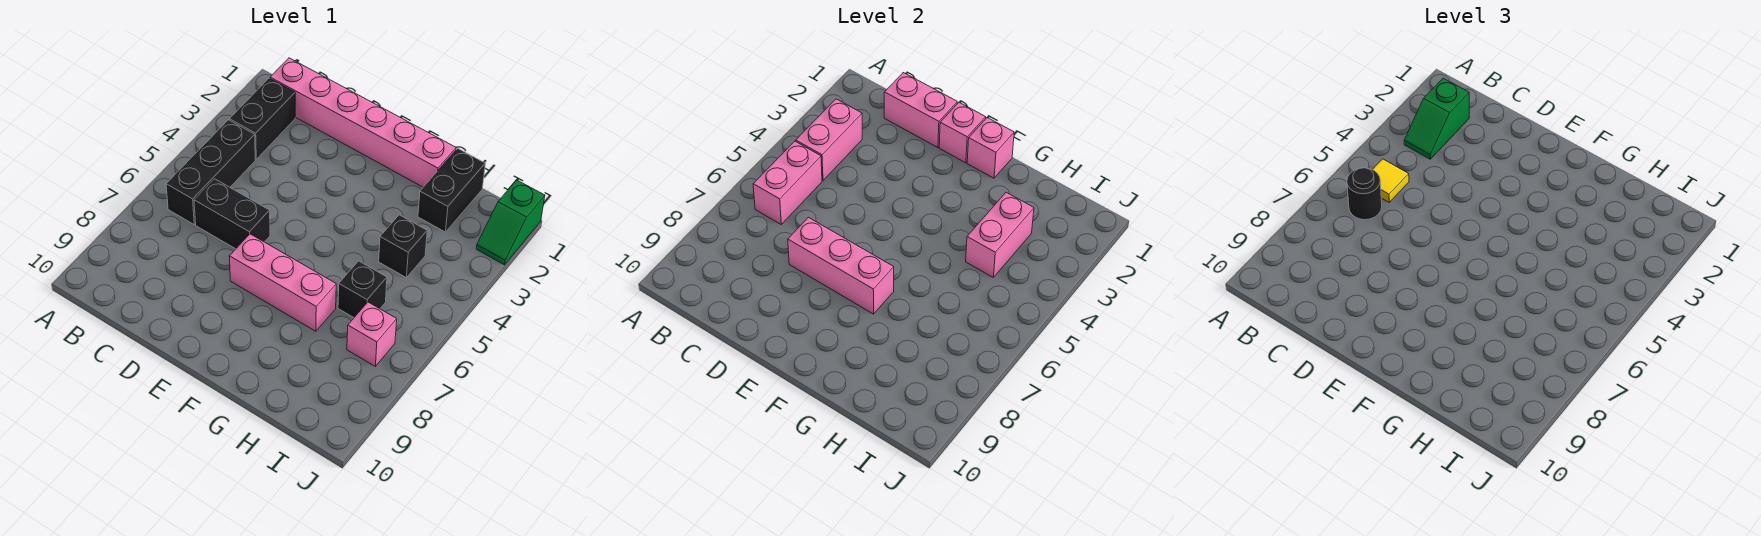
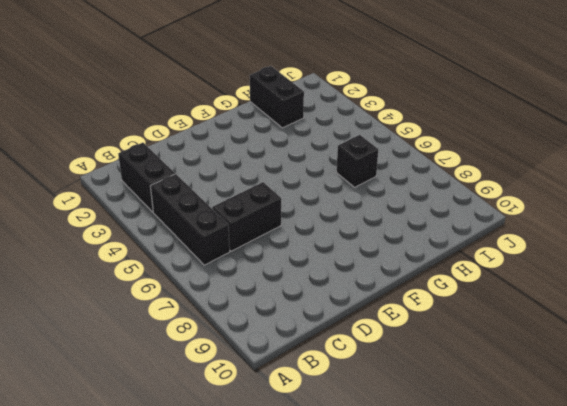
none -> pink 1x6 brick [270,58,456,187]
none -> pink 1x3 brick [229,234,336,331]
none -> black 1x1 brick [379,215,427,277]

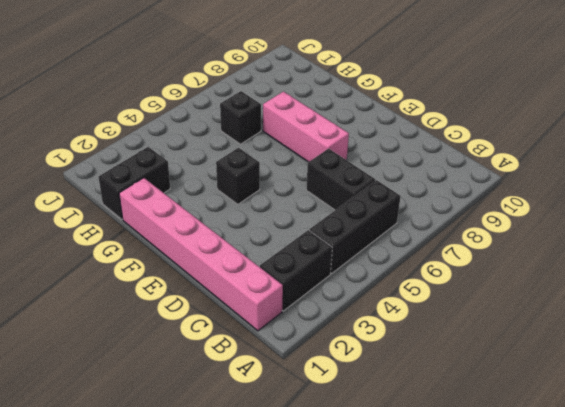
black 1x1 brick [216,148,260,204] -> black 1x1 brick moved to [379,215,427,277]
none -> pink 1x1 brick [347,302,397,366]
none -> green 1x2 slope [476,180,545,265]
none -> pink 1x2 brick [796,99,862,181]

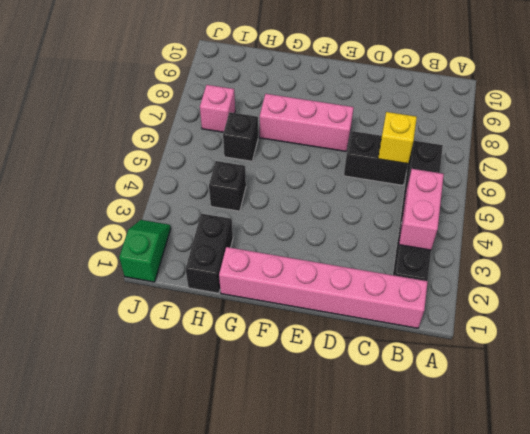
yellow 1x1 brick [378,112,417,164] -> none
none -> pink 1x2 brick [753,141,822,224]
none -> pink 1x2 brick [884,73,957,148]
none -> pink 1x3 brick [788,217,894,314]

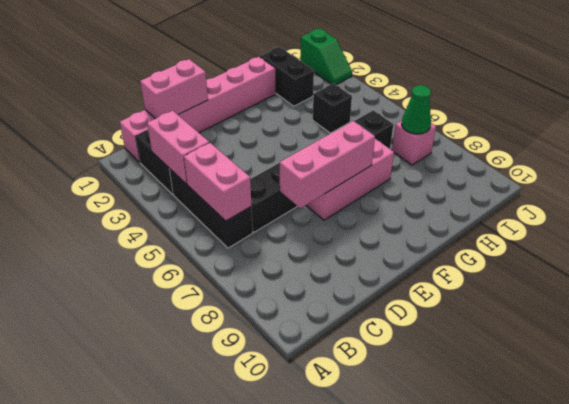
green 1x1 cone [402,85,431,134] -> none
none -> pink 1x1 brick [939,103,986,163]
none -> pink 1x1 brick [967,118,1014,178]
none -> pink 1x2 brick [966,192,1034,277]

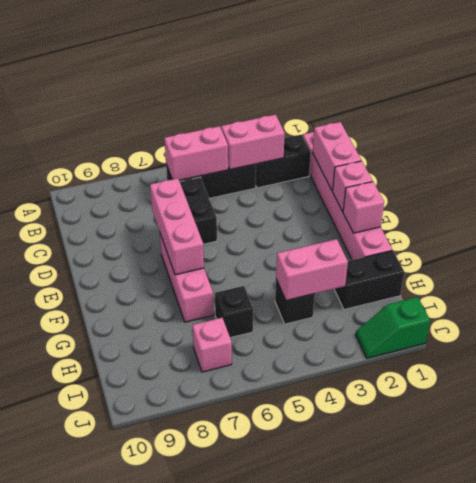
none -> green 1x2 slope [1404,78,1469,159]
none -> yellow 1x1 tile [1372,159,1409,202]
none -> black 1x1 round brick [1347,168,1382,220]

